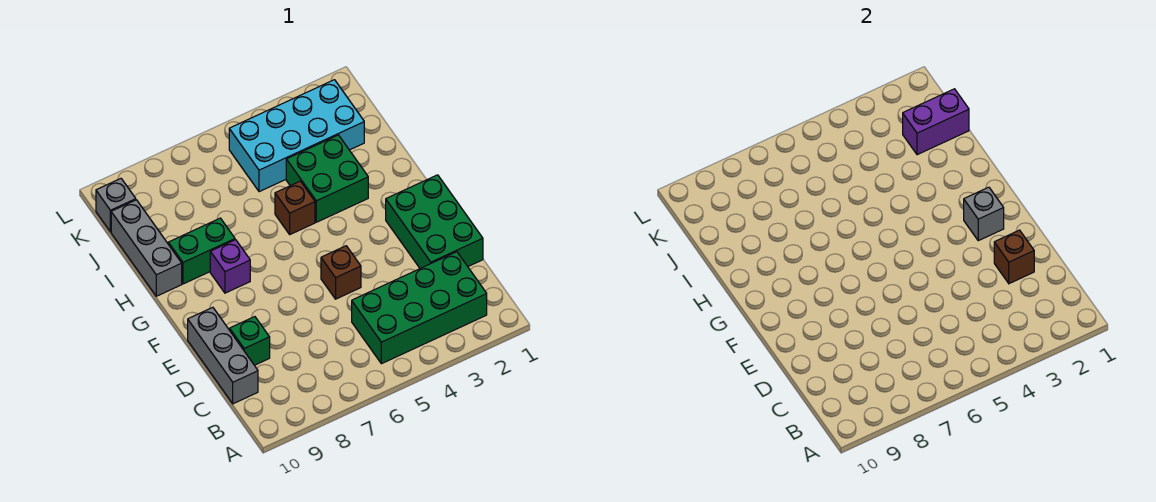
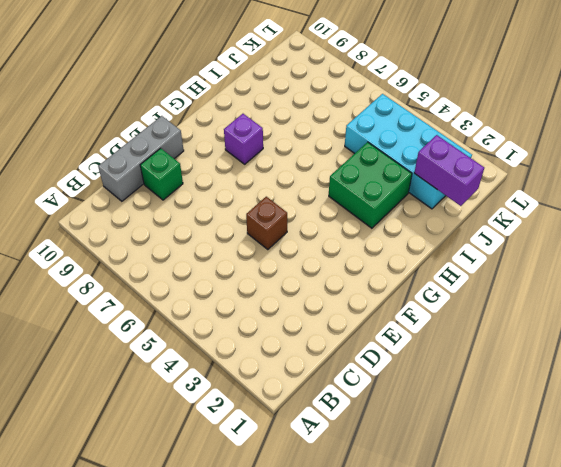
none -> green 2x4 brick [352,252,487,364]
none -> green 2x3 brick [386,175,483,268]
none -> brown 1x1 brick [275,181,315,234]

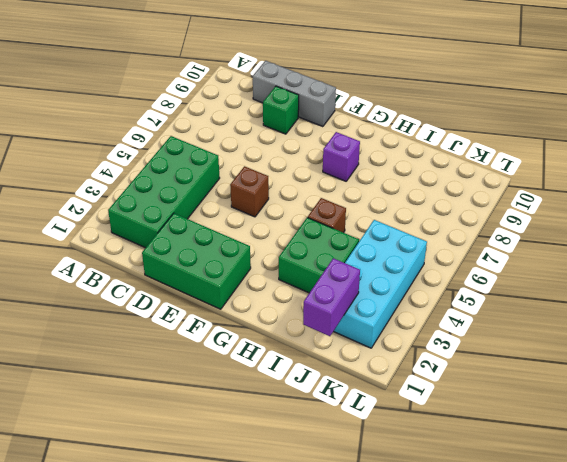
none -> green 1x2 brick [168,218,235,284]
none -> grey 1x3 brick [111,200,182,296]
none -> grey 1x1 brick [96,179,136,232]

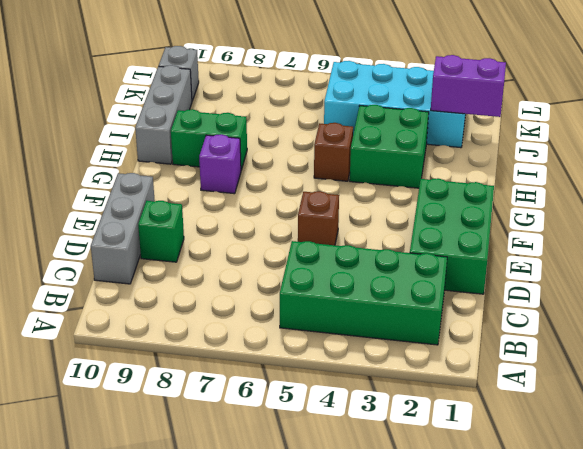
none -> brown 1x1 brick [994,230,1034,284]
none -> grey 1x1 brick [964,187,1004,241]

